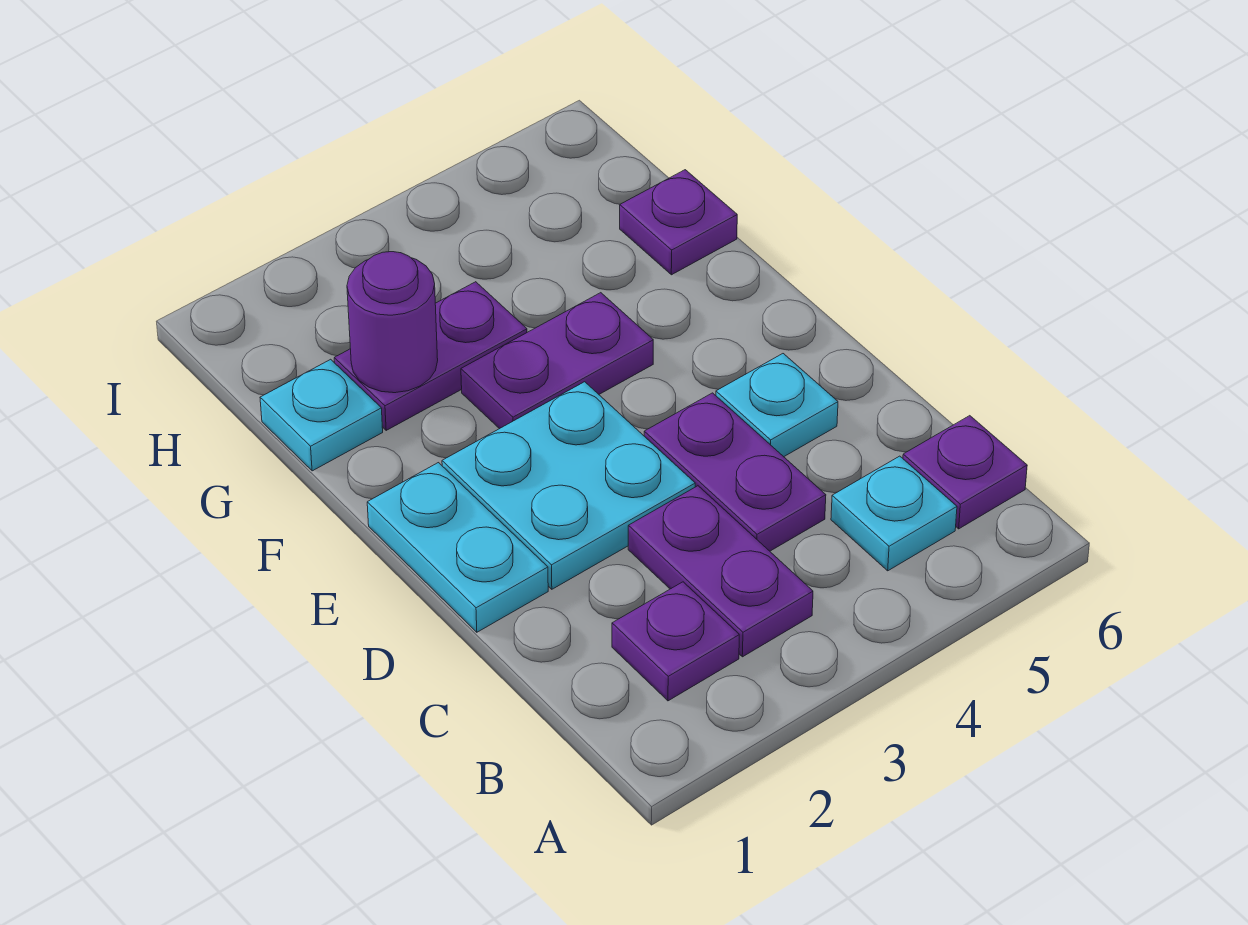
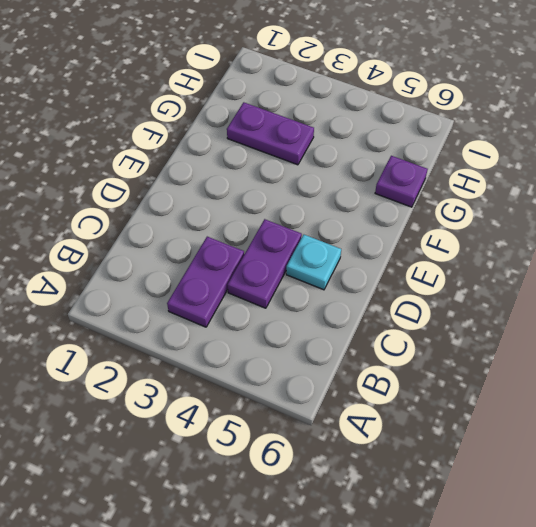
none -> purple 1x1 plate [612,582,739,701]
none -> cyan 1x1 plate [831,456,957,571]
none -> purple 1x1 plate [903,416,1027,529]

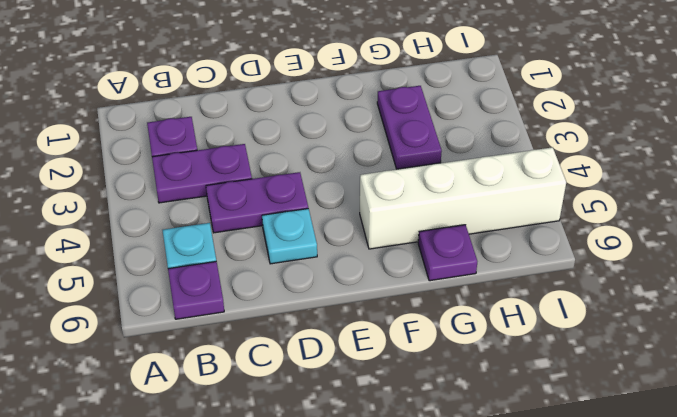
white 1x4 brick [360,147,566,249] -> none
none -> cyan 1x2 plate [367,463,548,632]
none -> cyan 2x2 plate [442,382,695,589]
none -> purple 1x2 plate [461,293,653,429]

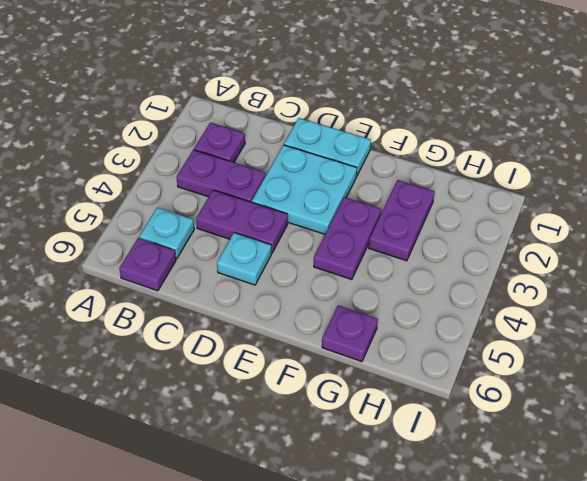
none -> cyan 1x1 plate [260,359,383,471]
none -> purple 1x1 round brick [347,252,438,393]

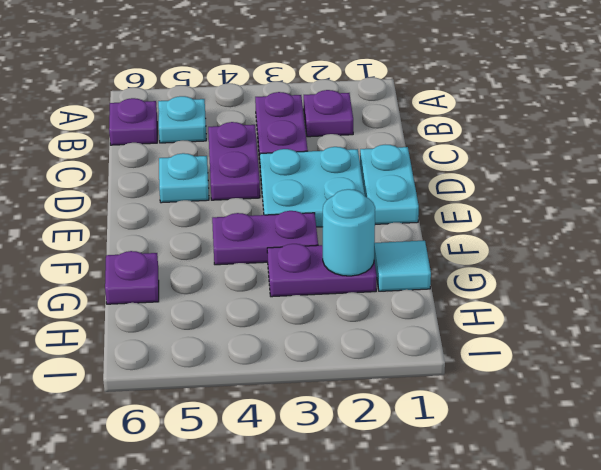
cyan 1x1 tile [374,241,431,291] -> cyan 1x1 plate [260,359,383,471]
cyan 1x1 round brick [323,189,375,276] -> purple 1x1 round brick [347,252,438,393]

